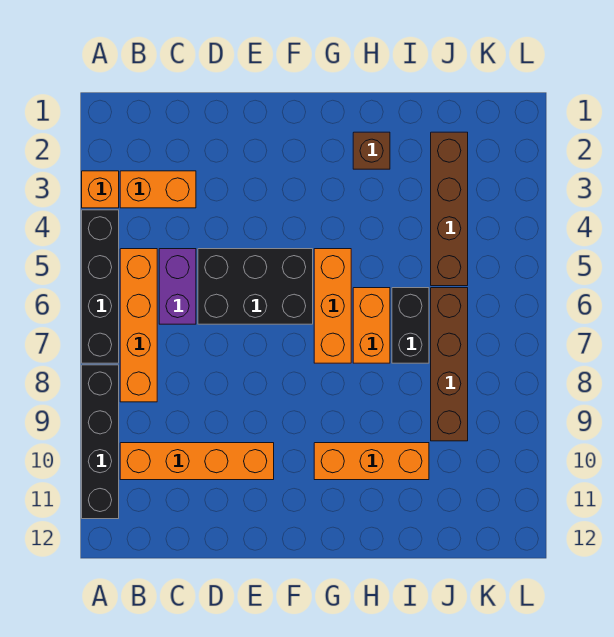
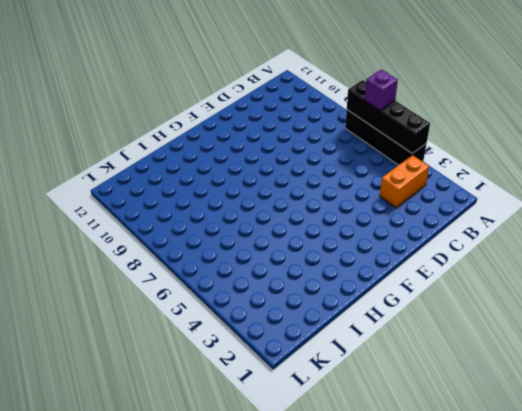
black 1x4 brick [347,80,430,154] -> black 1x4 brick moved to [82,365,119,519]
purple 1x1 brick [364,69,398,110] -> none
none -> orange 1x1 brick [82,171,119,208]
none -> orange 1x4 brick [120,249,157,402]
none -> orange 1x4 brick [120,443,274,480]

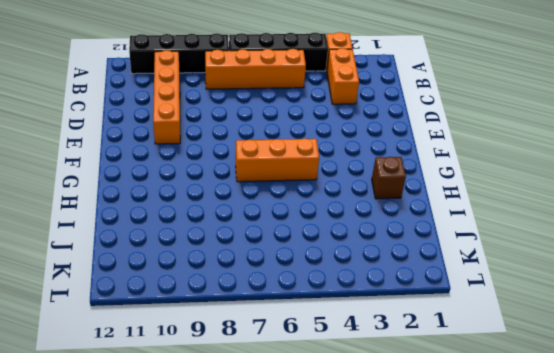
none -> purple 1x2 brick [159,249,196,324]
none -> black 2x3 brick [198,249,313,324]
none -> orange 1x3 brick [314,443,429,480]

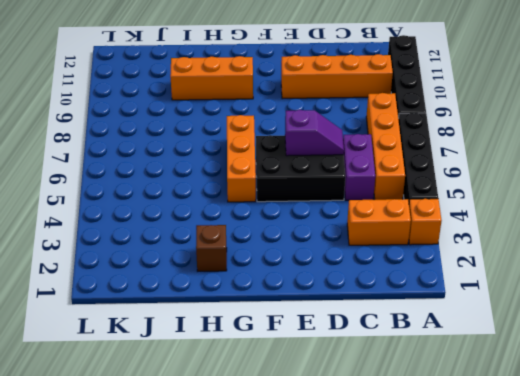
purple 1x2 slope [285,110,344,156] -> none
none -> orange 1x2 brick [353,288,390,363]
none -> black 1x2 brick [392,288,429,363]
none -> brown 1x4 brick [431,132,468,286]

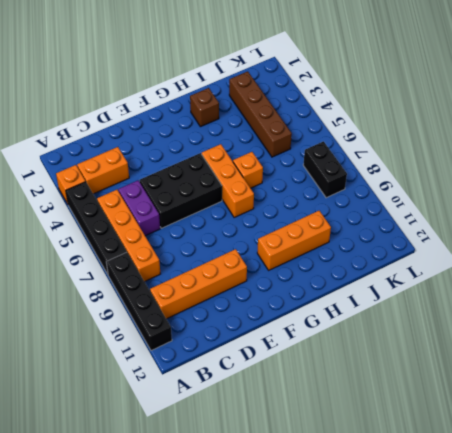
orange 1x1 brick [233,152,263,188] -> orange 1x2 brick [353,288,390,363]
black 1x2 brick [303,141,347,198] -> black 1x2 brick moved to [392,288,429,363]
none -> brown 1x4 brick [431,288,468,441]

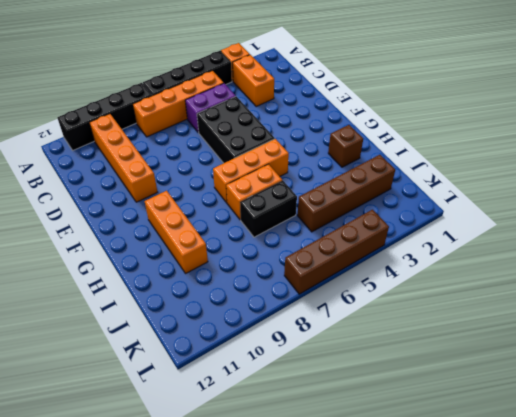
brown 1x4 brick [284,210,389,294] -> brown 1x4 brick moved to [431,288,468,441]

